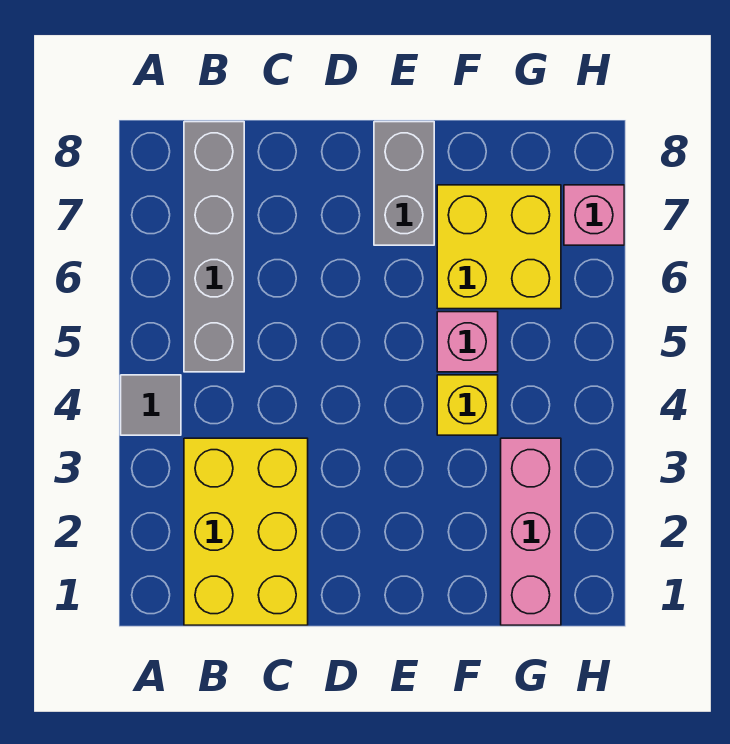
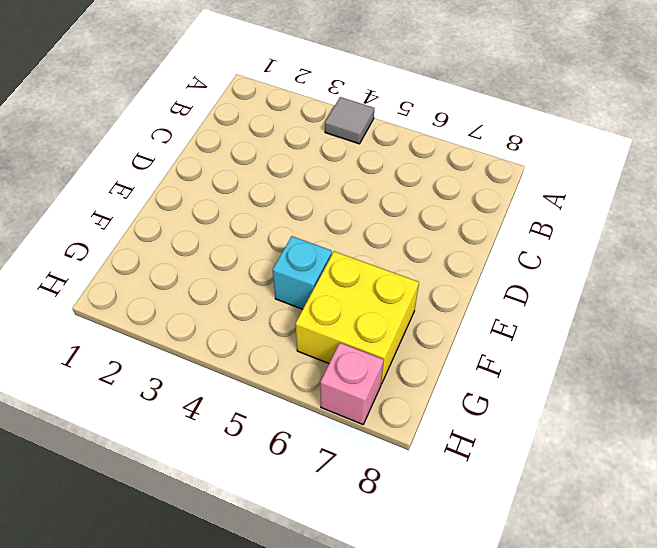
cyan 1x1 brick [273,236,332,309] -> pink 1x1 brick [437,312,498,372]
none -> yellow 2x3 brick [184,438,308,625]
none -> grey 1x4 brick [184,122,244,372]

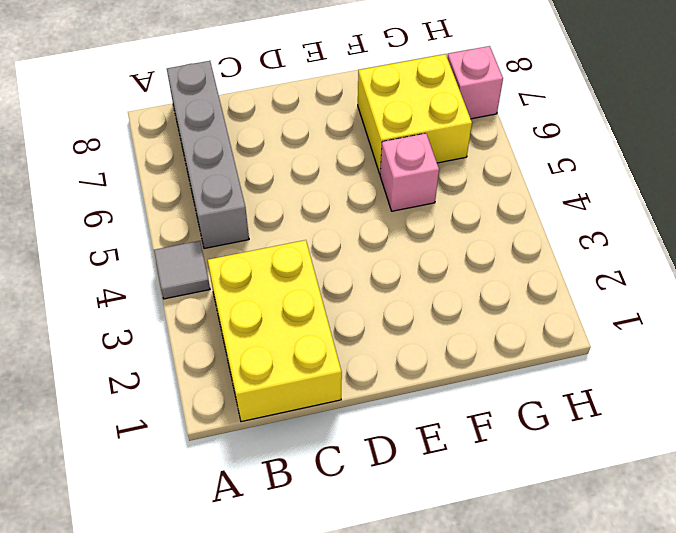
none -> grey 1x2 brick [374,122,434,245]
none -> yellow 1x1 brick [437,375,498,435]

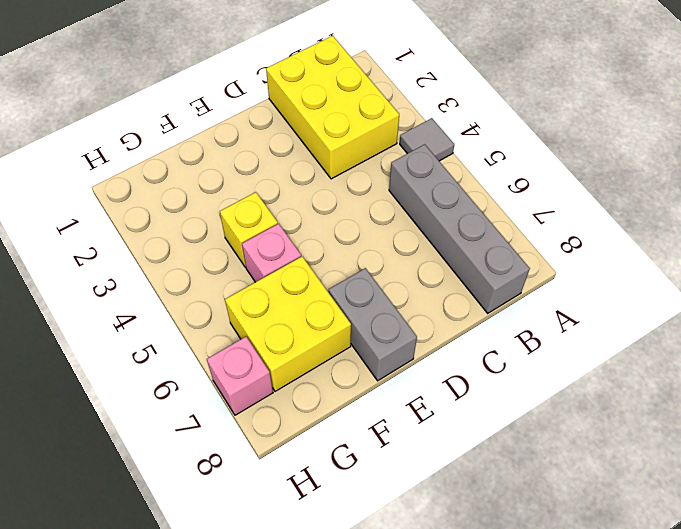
none -> pink 1x3 brick [501,438,561,625]

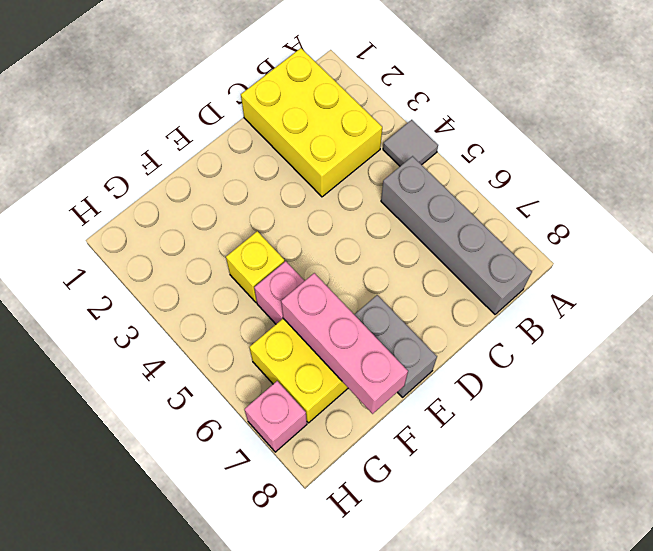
pink 1x3 brick [281,273,408,414] -> pink 1x3 brick moved to [501,438,561,625]

